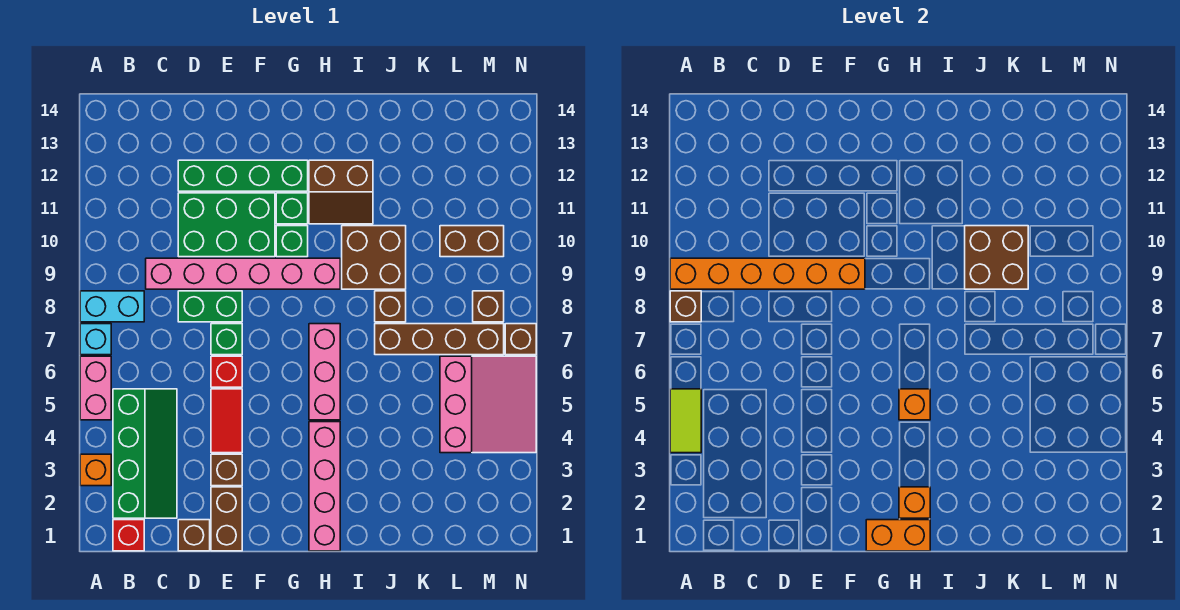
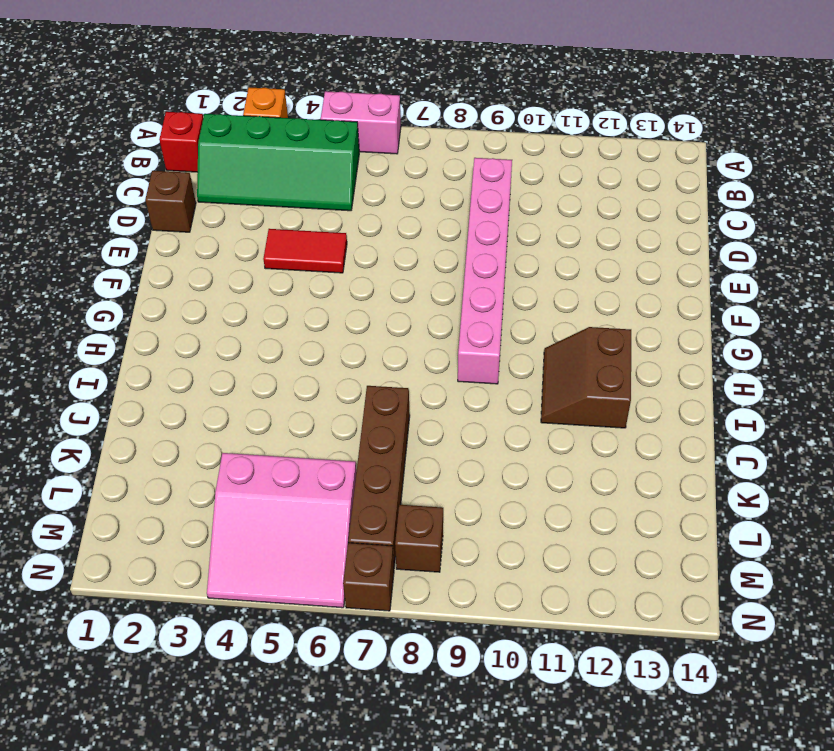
none -> cyan 1x1 brick [80,324,111,355]
none -> cyan 1x2 brick [80,291,144,322]
none -> green 1x2 brick [178,291,242,322]
none -> green 2x3 brick [178,193,275,257]

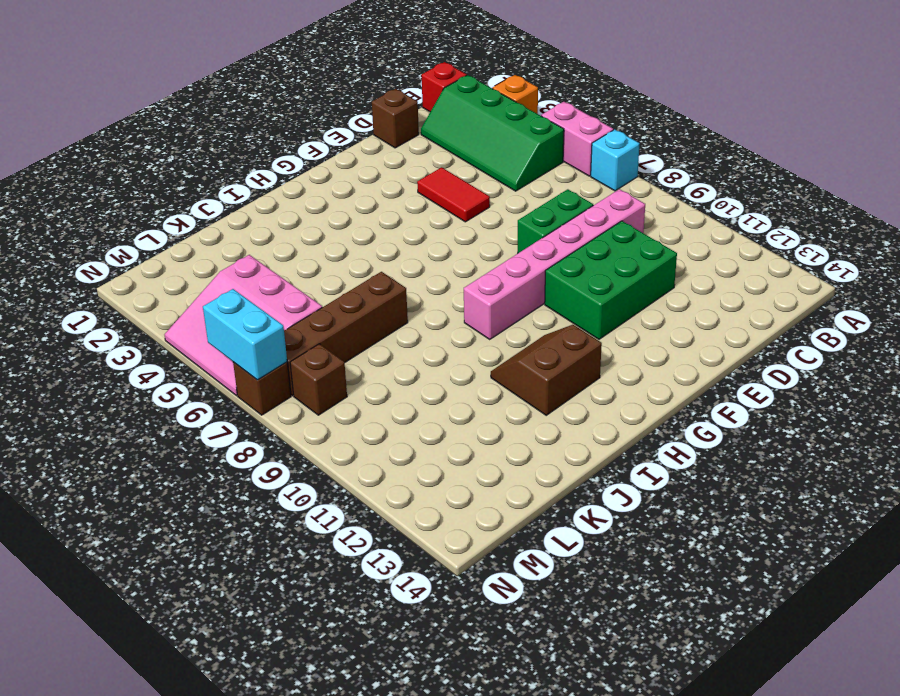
cyan 1x2 brick [203,289,287,380] -> cyan 1x2 brick turned to [80,291,144,322]
none -> green 1x4 brick [178,160,308,191]
none -> brown 1x2 brick [211,487,242,551]
none -> brown 1x1 brick [211,454,242,486]
none -> red 1x1 brick [211,356,242,387]

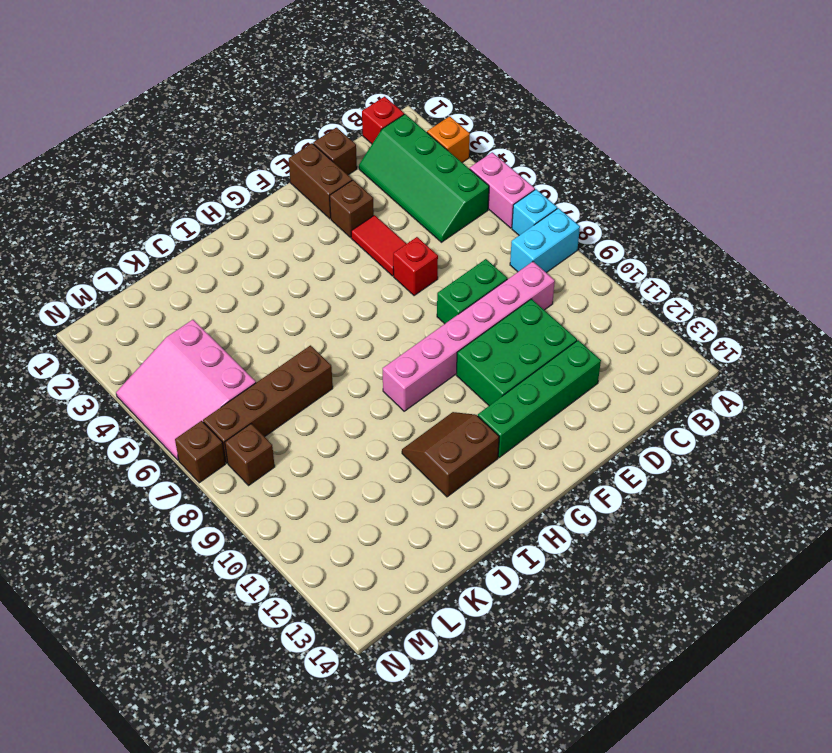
none -> green 1x1 brick [211,324,242,355]
none -> green 1x1 brick [276,226,308,257]
none -> green 1x1 brick [276,193,308,224]
none -> pink 1x4 brick [309,422,340,551]

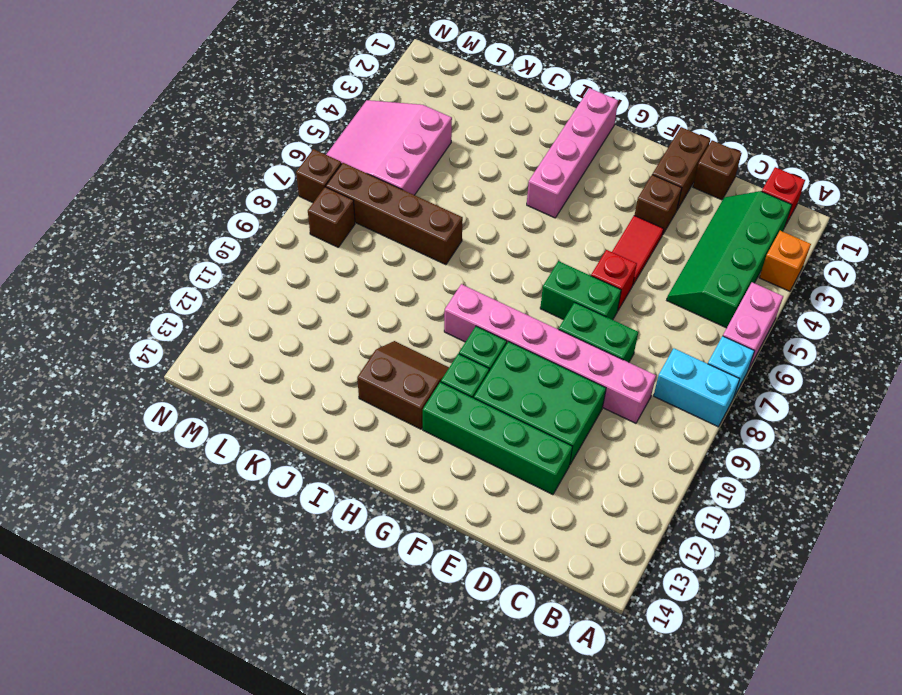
green 1x2 brick [540,261,621,320] -> green 1x1 brick [211,324,242,355]
none -> pink 1x3 brick [309,324,340,420]
none -> brown 2x2 brick [342,226,406,289]
none -> brown 1x1 brick [375,291,406,322]
none -> brown 1x2 brick [440,226,504,257]

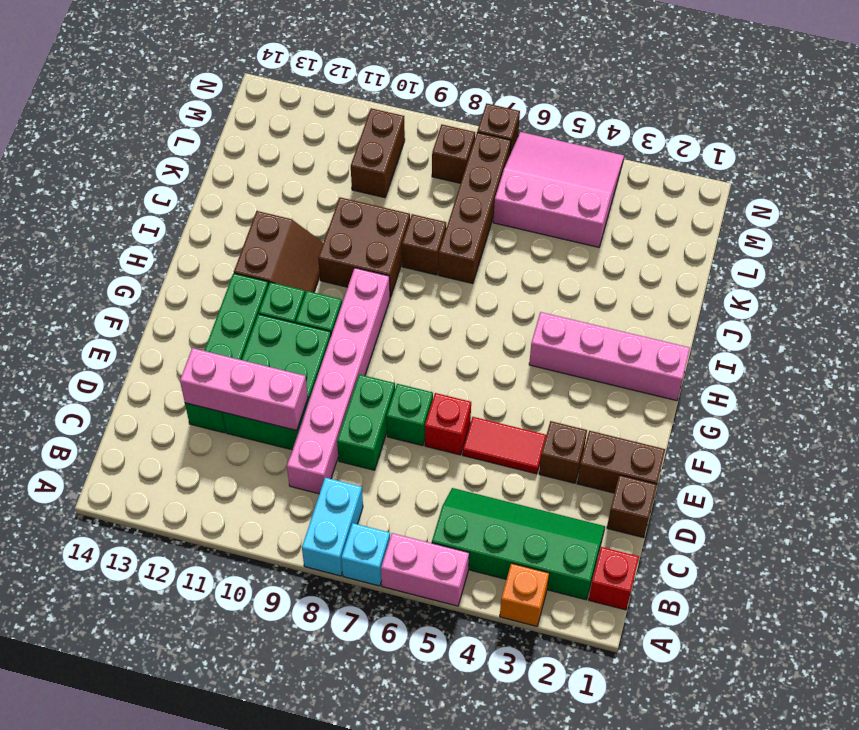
pink 1x3 brick [180,348,308,430] -> pink 1x3 brick moved to [309,324,340,420]
none -> lime 1x2 tile [670,389,701,453]
none -> brown 1x1 brick [670,291,701,322]
none -> orange 1x6 brick [670,258,865,289]
none -> orange 1x2 brick [866,520,930,551]

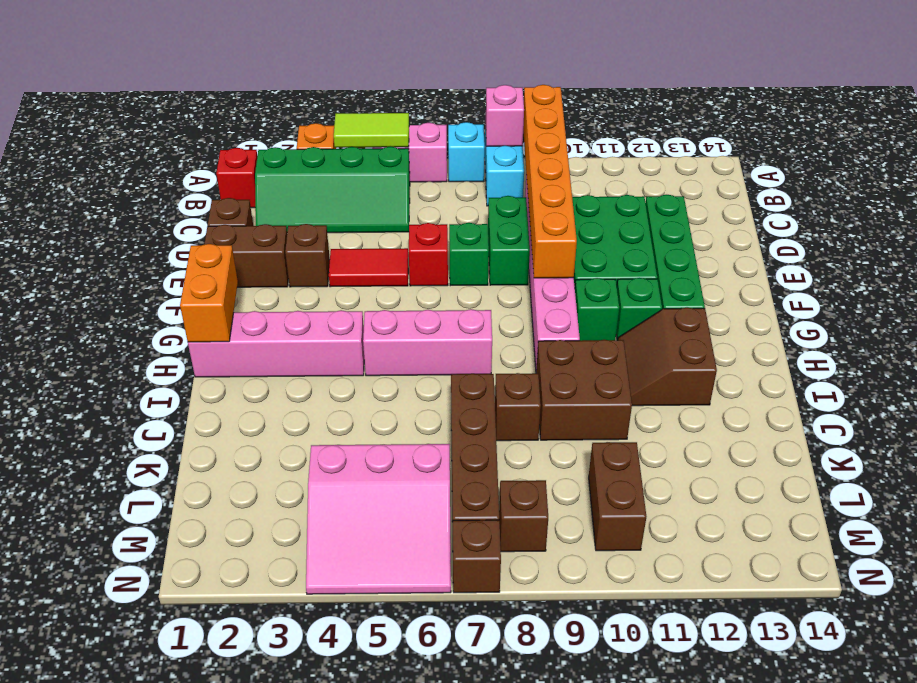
pink 1x1 brick [486,85,524,146] -> brown 1x1 brick [670,291,701,322]
none -> orange 1x1 brick [899,487,930,518]
none -> orange 1x1 brick [899,389,930,420]
none -> brown 2x2 brick [965,226,1028,289]

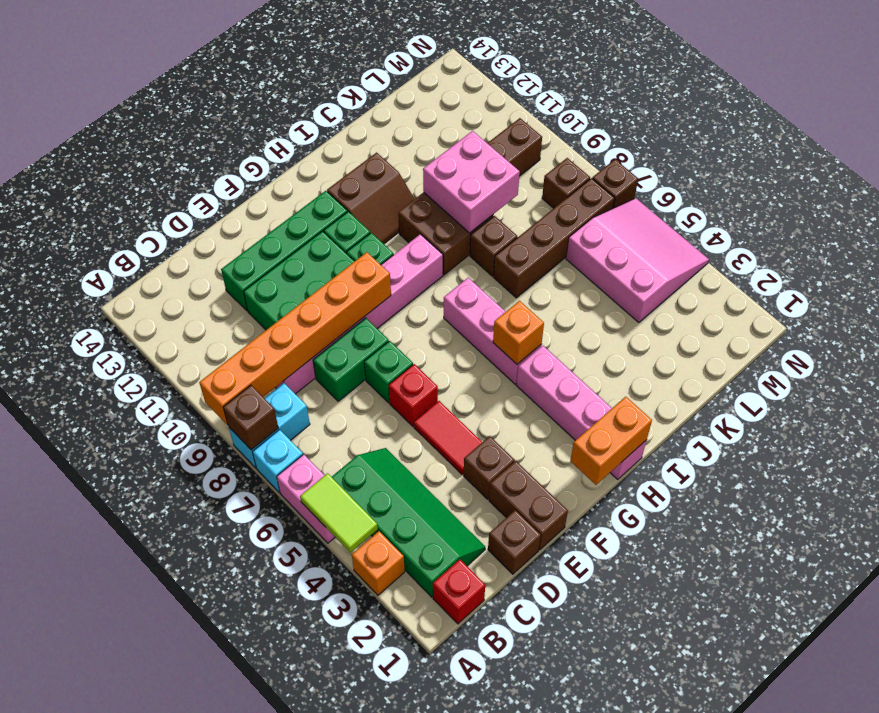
pink 2x2 brick [423,131,520,233] -> brown 2x2 brick [965,226,1028,289]
none -> orange 1x1 brick [899,487,930,518]

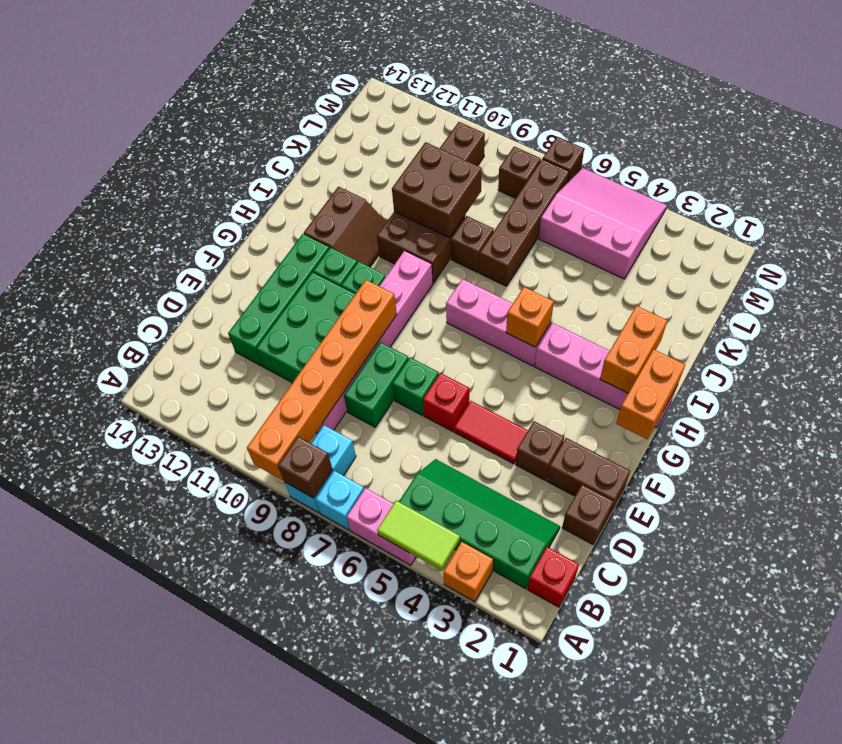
orange 1x2 brick [600,306,667,393] -> orange 1x1 brick [899,487,930,518]

